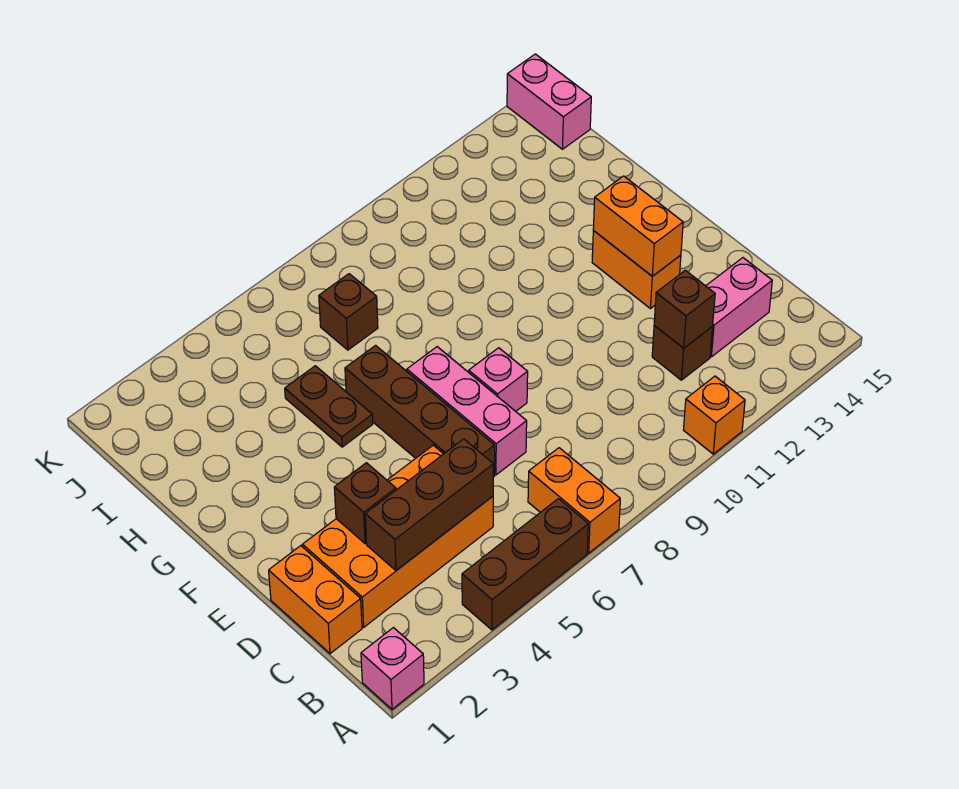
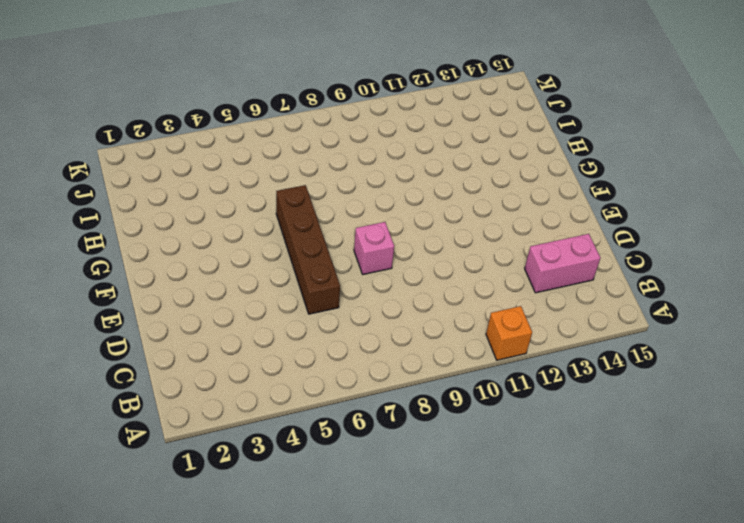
none -> pink 1x1 brick [361,628,424,709]
none -> brown 1x3 brick [462,499,588,630]
none -> orange 1x2 brick [528,448,620,553]

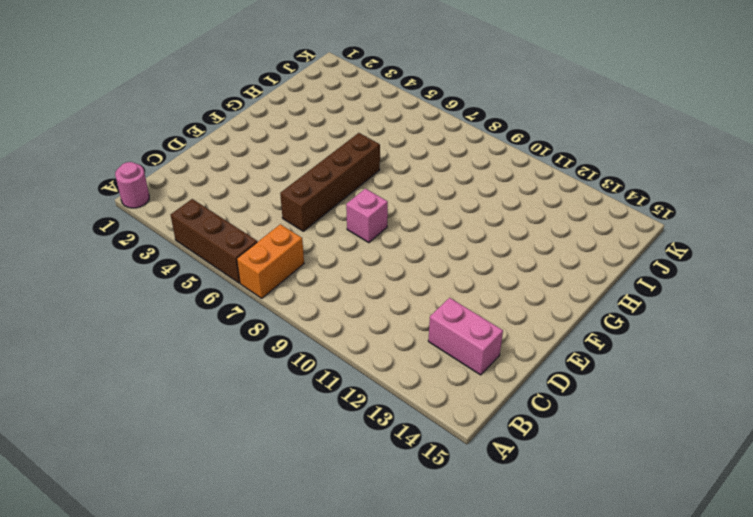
pink 1x1 round brick [115,162,149,208] -> pink 1x1 brick [361,628,424,709]
none -> orange 1x1 brick [684,376,745,454]
none -> orange 1x2 brick [269,546,362,654]
none -> orange 2x4 brick [303,445,493,627]

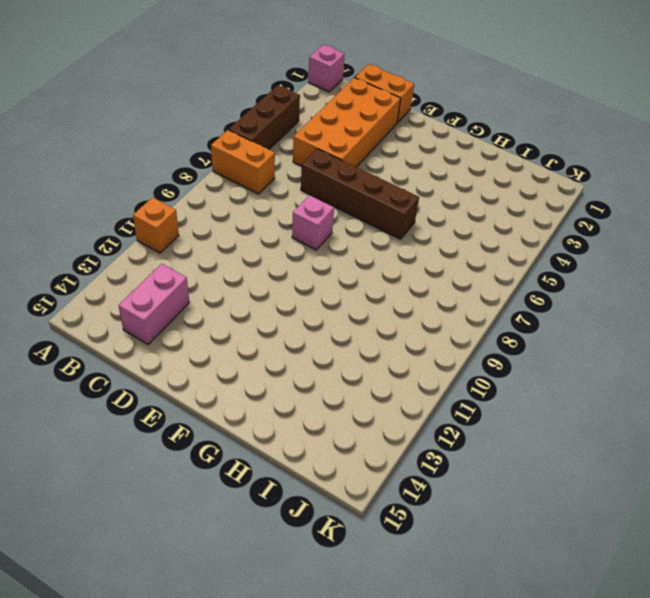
none -> brown 1x1 brick [652,326,712,380]
none -> pink 1x3 brick [407,347,527,475]
none -> orange 1x2 brick [592,231,681,309]

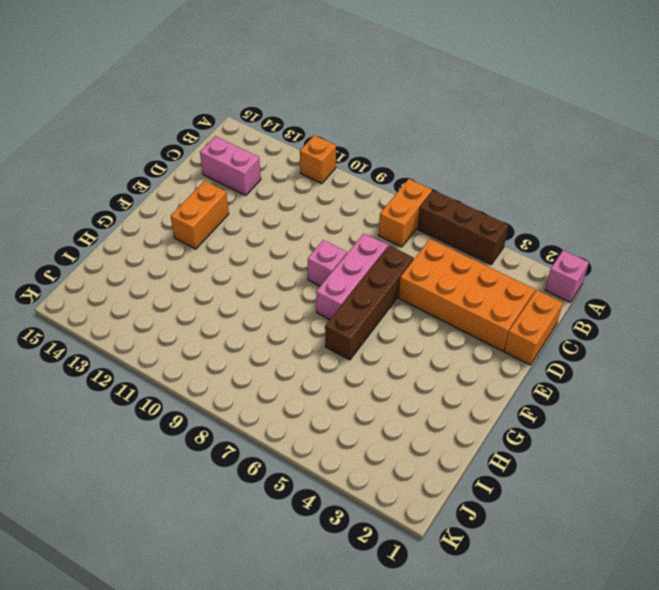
none -> brown 1x1 brick [652,326,712,380]
none -> brown 1x2 plate [285,366,373,447]
none -> brown 1x1 brick [319,274,378,350]

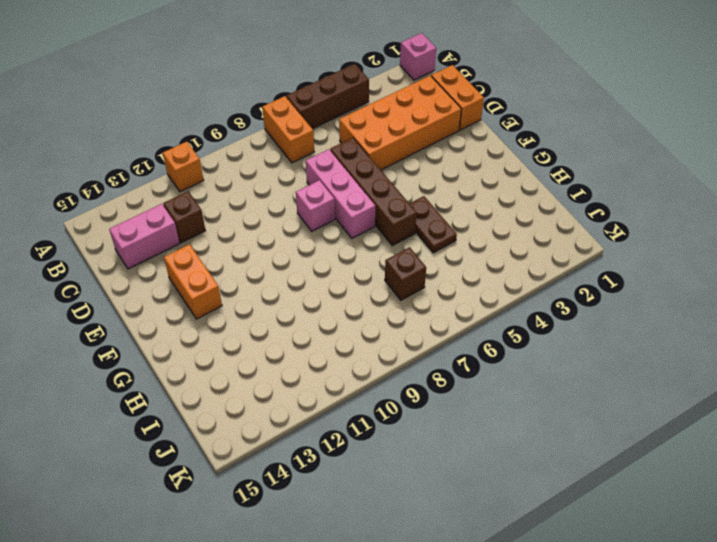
none -> pink 1x2 brick [507,54,591,149]
none -> brown 1x3 brick [365,439,493,571]
none -> brown 1x1 brick [654,270,715,348]

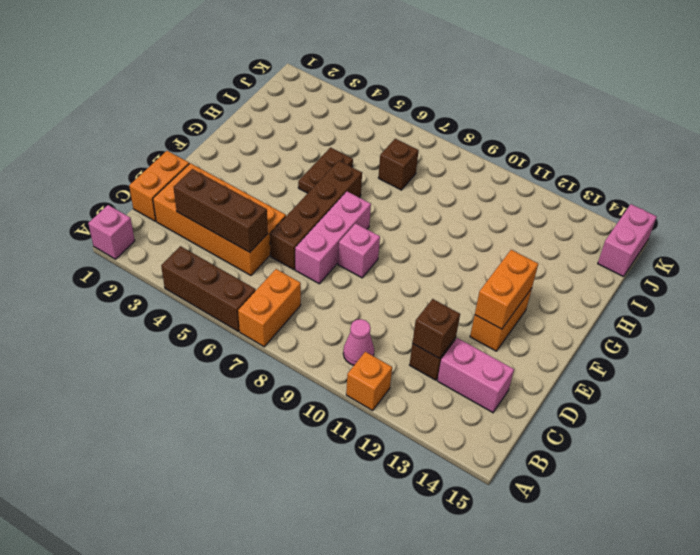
pink 1x1 cone [343,319,374,365] -> none
none -> brown 1x1 brick [334,463,396,544]

